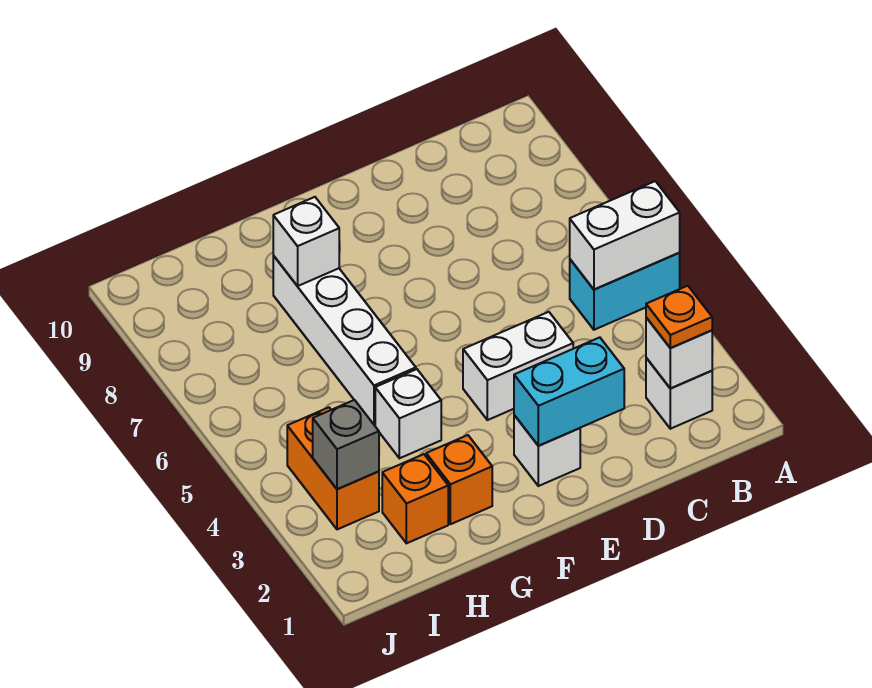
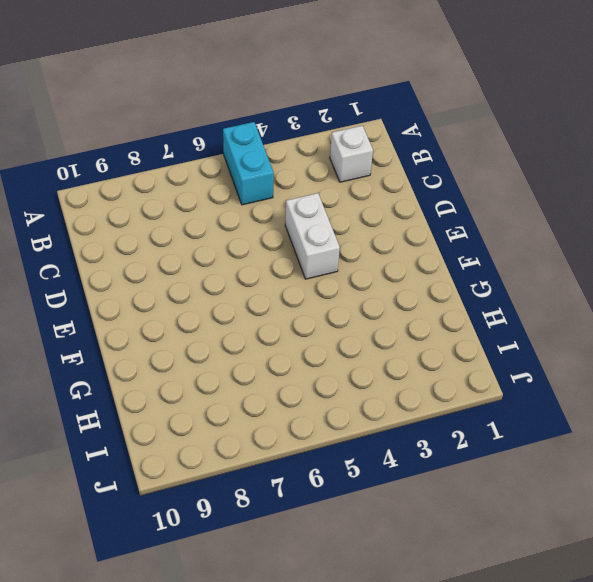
none -> white 1x1 brick [514,415,580,486]
none -> orange 1x1 brick [426,435,492,524]
none -> white 1x1 brick [375,369,441,458]

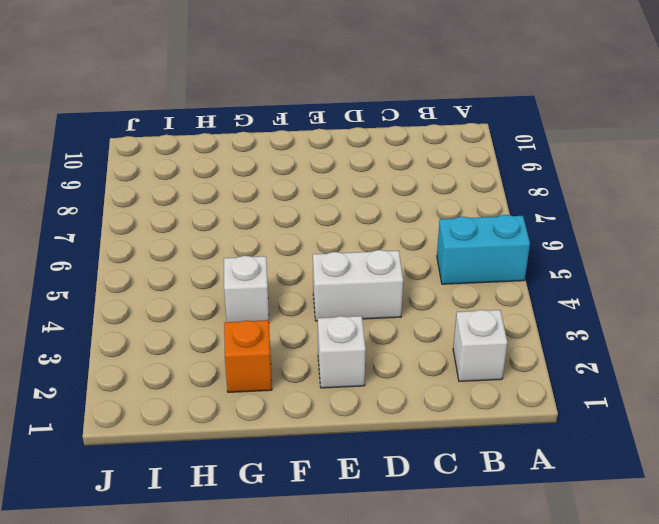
none -> white 1x4 brick [273,256,416,425]
none -> orange 1x1 brick [382,454,448,543]
none -> orange 1x2 brick [287,407,379,529]

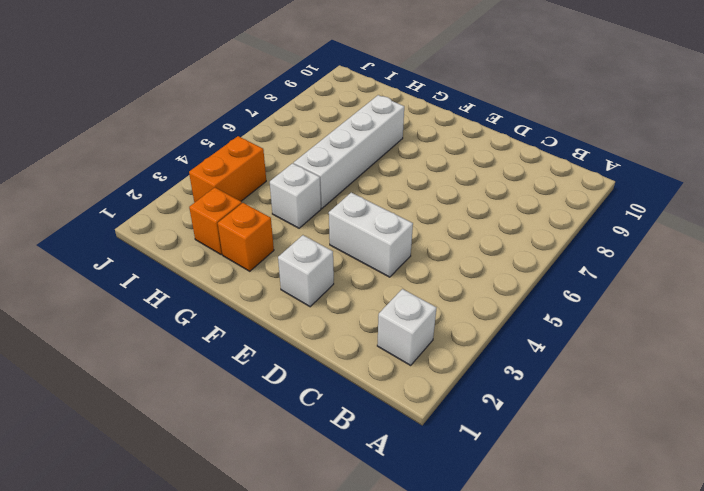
none -> cyan 1x2 brick [570,252,680,330]
none -> white 1x2 brick [570,181,680,290]
none -> white 1x1 brick [646,318,712,388]

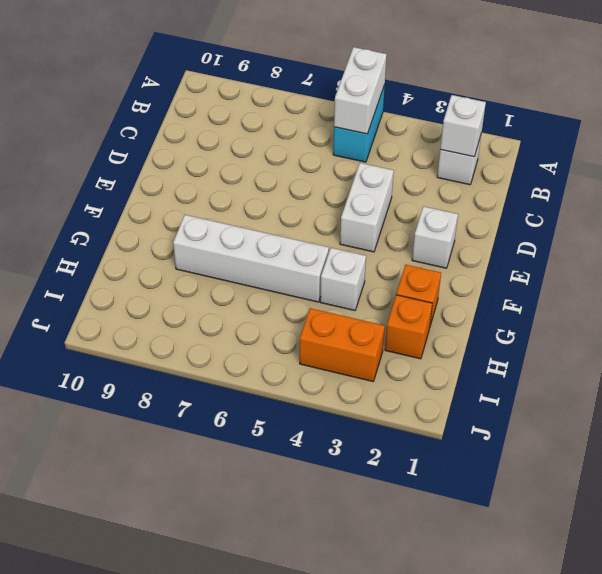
none -> cyan 1x2 brick [514,337,624,446]
none -> white 1x1 brick [273,197,339,286]
none -> grey 1x1 brick [313,400,379,489]

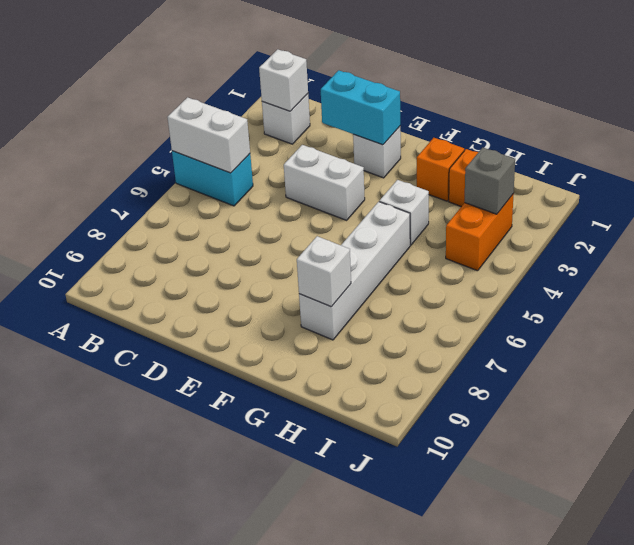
none -> orange 1x1 plate [646,286,712,348]

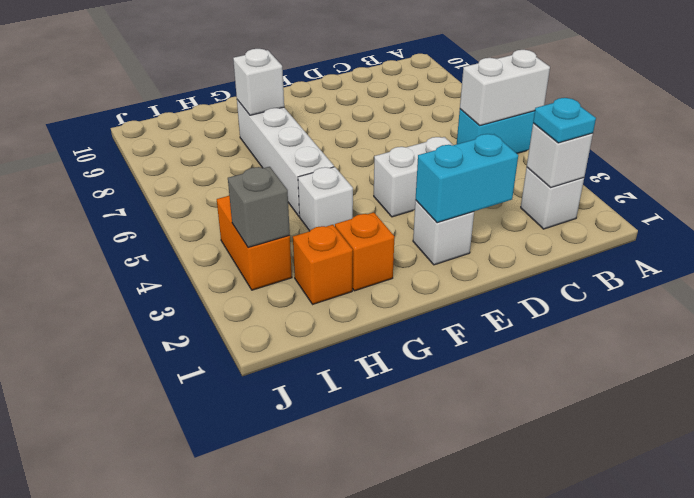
cyan 1x1 plate [533,98,596,143] -> orange 1x1 plate [646,286,712,348]

